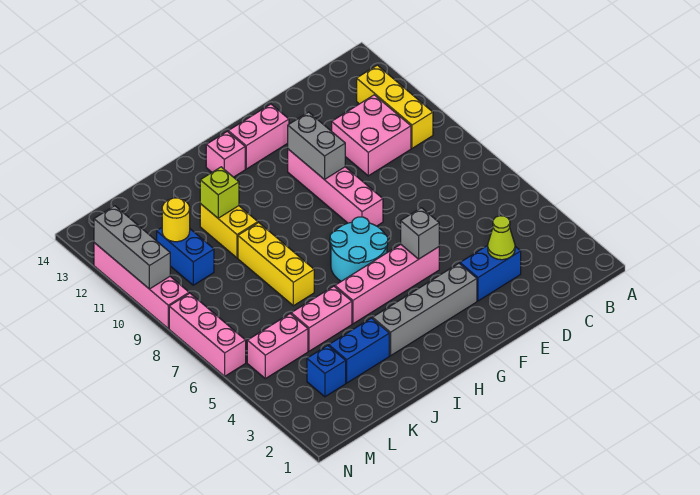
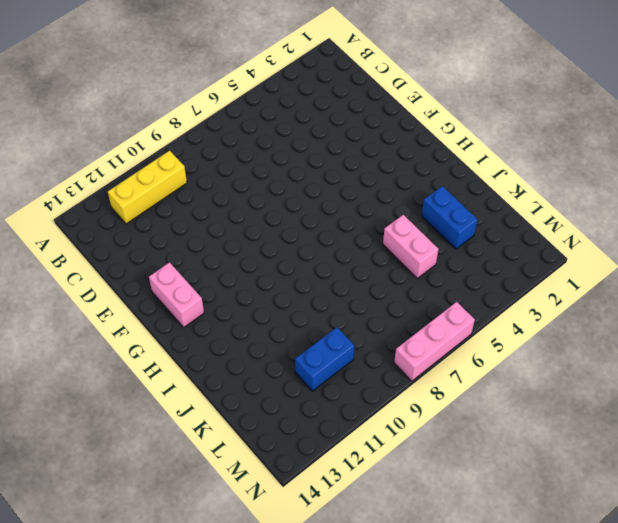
none -> pink 2x2 brick [332,95,411,176]
none -> blue 1x2 brick [460,245,521,301]
none -> grey 1x4 brick [373,264,477,356]

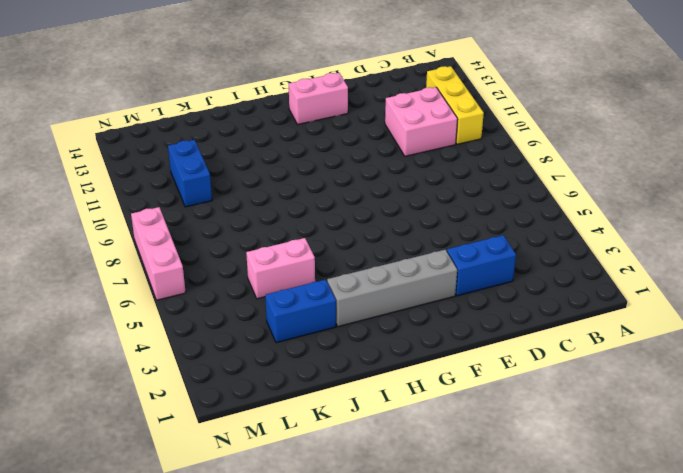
none -> pink 1x4 brick [335,244,439,324]
none -> pink 1x4 brick [288,149,383,226]
none -> cyan 2x2 round brick [330,217,388,281]

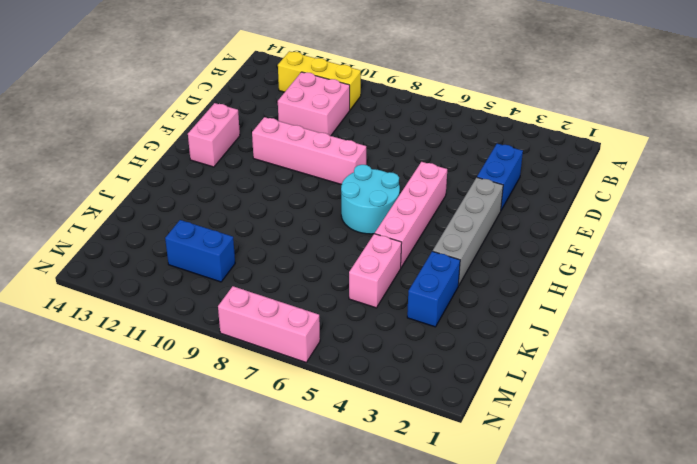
none -> pink 1x1 brick [206,131,245,177]
none -> yellow 1x3 brick [238,223,314,306]
none -> yellow 1x2 brick [200,204,258,258]

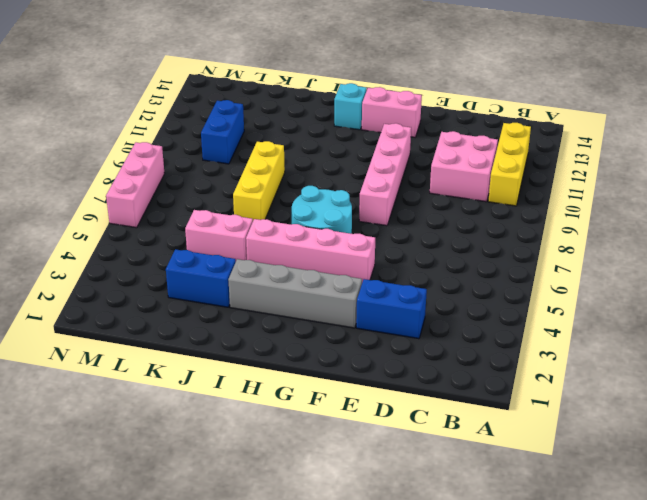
cyan 1x1 brick [334,83,367,130] -> pink 1x1 brick [206,131,245,177]
none -> yellow 1x2 brick [200,204,258,258]
none -> blue 1x1 brick [307,345,346,397]
none -> pink 1x2 brick [247,314,308,379]

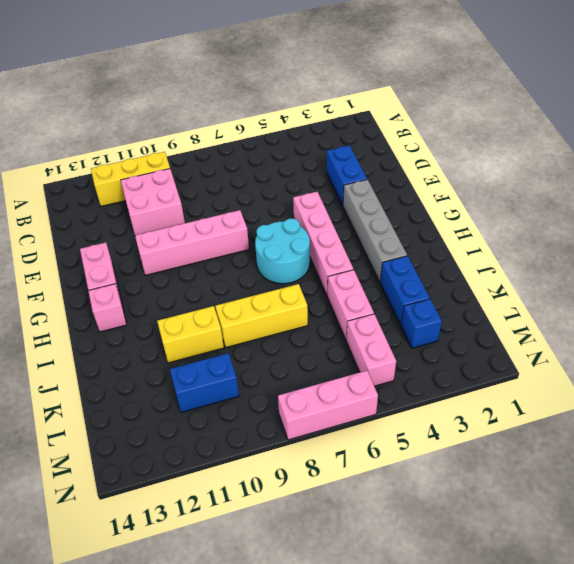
none -> pink 1x4 brick [94,243,189,328]
none -> lime 1x1 cone [488,216,515,260]
none -> grey 1x1 brick [401,208,439,259]

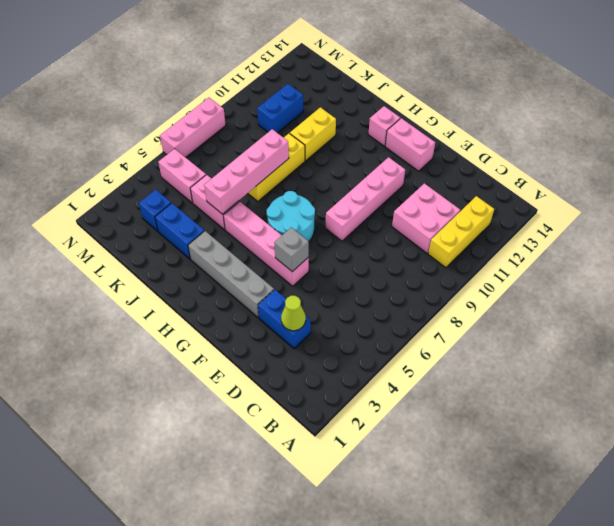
pink 1x4 brick [204,129,289,214] -> pink 1x4 brick moved to [94,243,189,328]
none -> grey 1x2 brick [288,112,345,179]
none -> lime 1x1 brick [200,167,239,218]
none -> yellow 1x1 round brick [162,198,190,242]

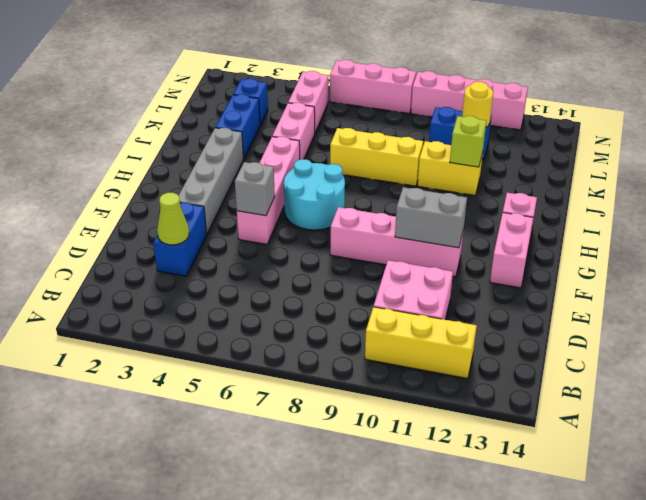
none -> grey 1x3 brick [94,206,170,289]

